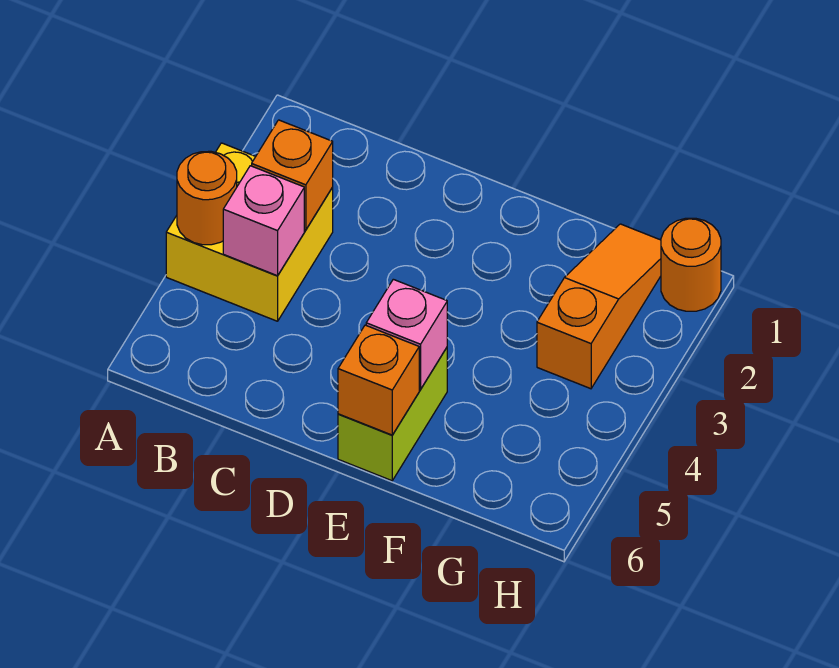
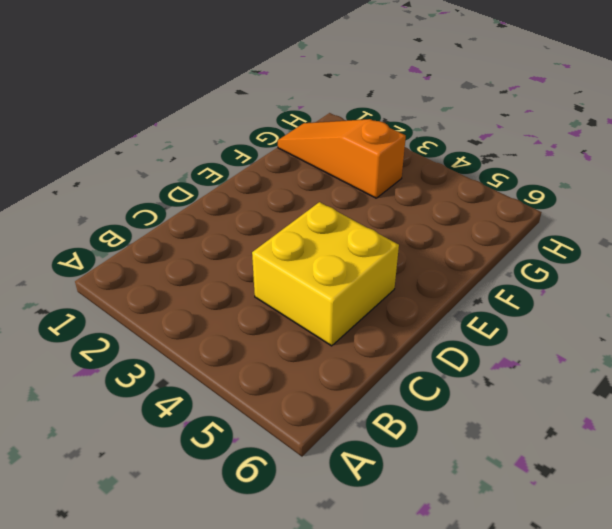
yellow 2x2 brick [252,202,399,346] -> yellow 2x2 brick moved to [166,143,333,321]
none -> lime 1x2 brick [338,348,447,481]
none -> orange 1x1 round brick [661,218,721,311]

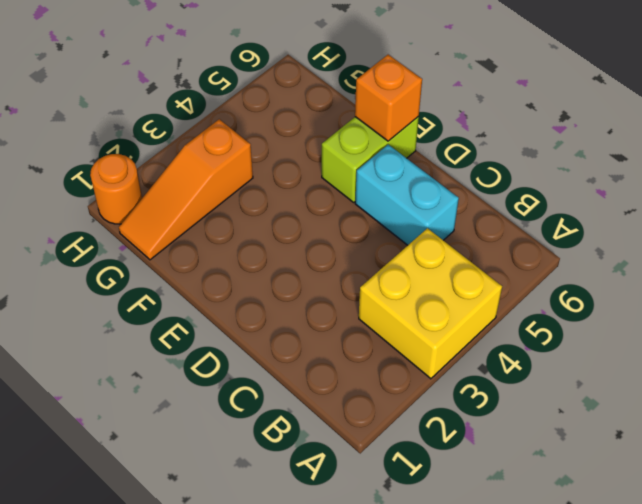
cyan 1x2 brick [355,145,459,245] -> none
none -> orange 1x1 round brick [177,151,237,245]
none -> orange 1x1 brick [252,120,333,230]

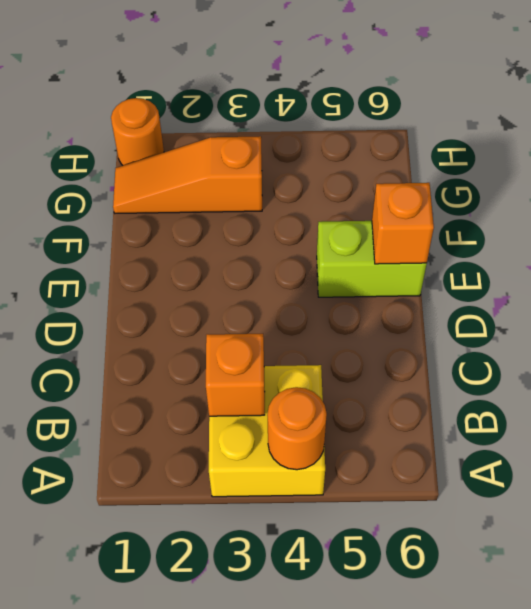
none -> pink 1x1 brick [223,166,304,276]
none -> pink 1x1 brick [366,279,447,389]

